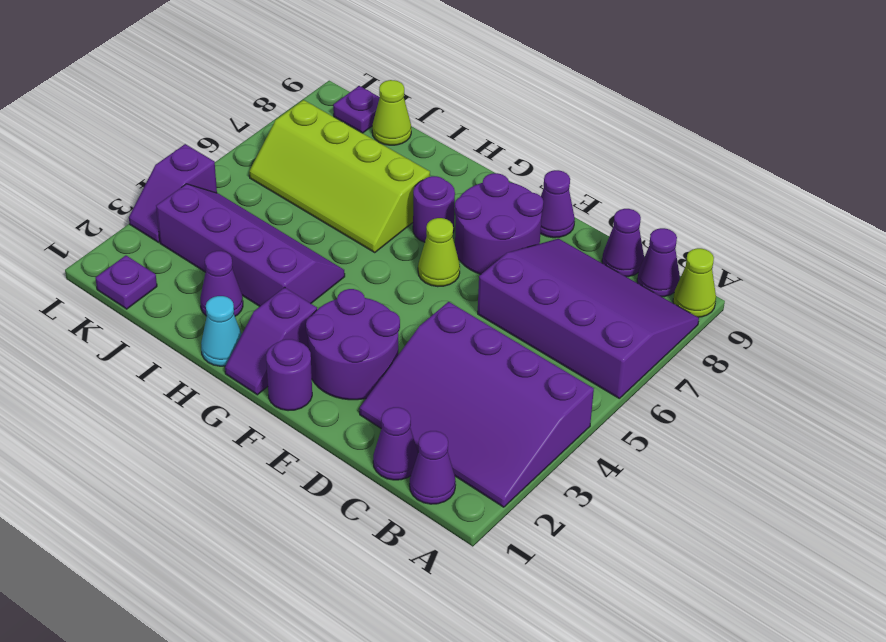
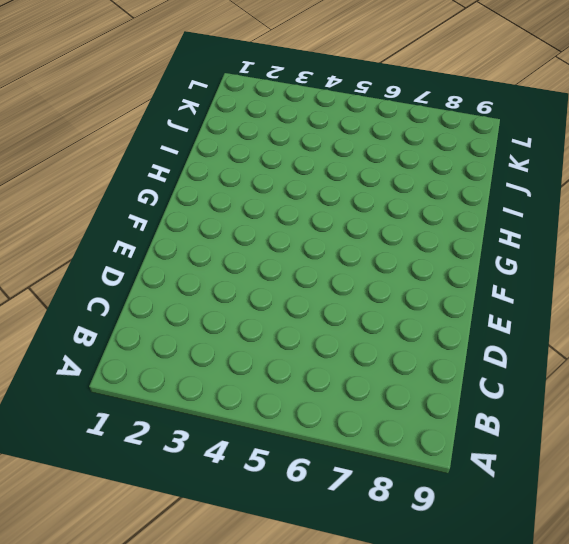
none -> purple 3x4 slope [359,302,594,507]
none -> purple 3x4 slope [478,239,699,398]
none -> lime 1x1 cone [673,248,716,317]

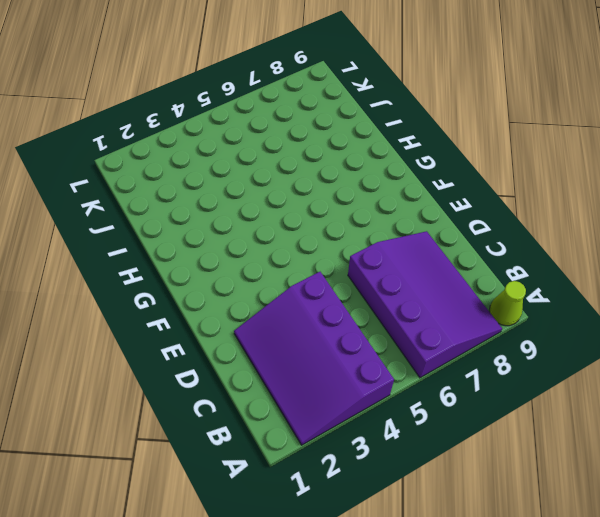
none -> purple 1x1 cone [410,431,456,504]
none -> purple 1x1 cone [637,228,680,297]
none -> purple 1x1 cone [373,407,418,480]

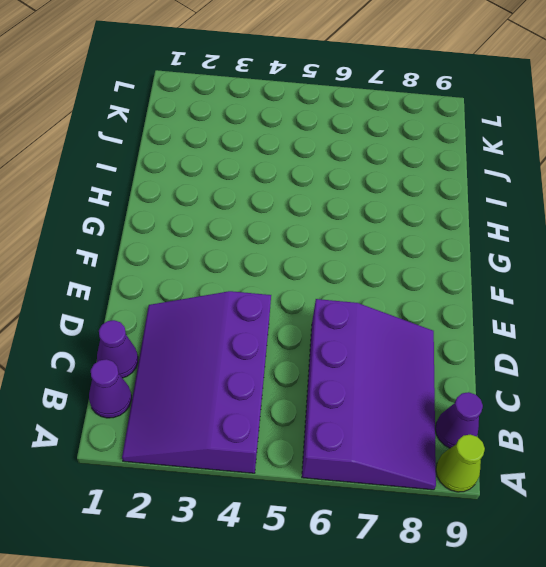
none -> purple 1x1 cone [602,209,644,277]
none -> purple 2x2 round brick [306,289,400,400]
none -> purple 2x2 round brick [455,173,543,274]

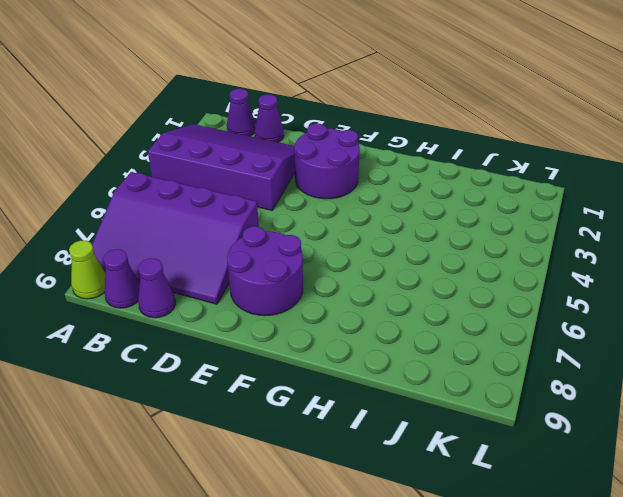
none -> purple 1x1 cone [540,170,575,238]
none -> purple 1x1 round brick [266,339,312,411]
none -> lime 1x1 cone [418,218,460,287]

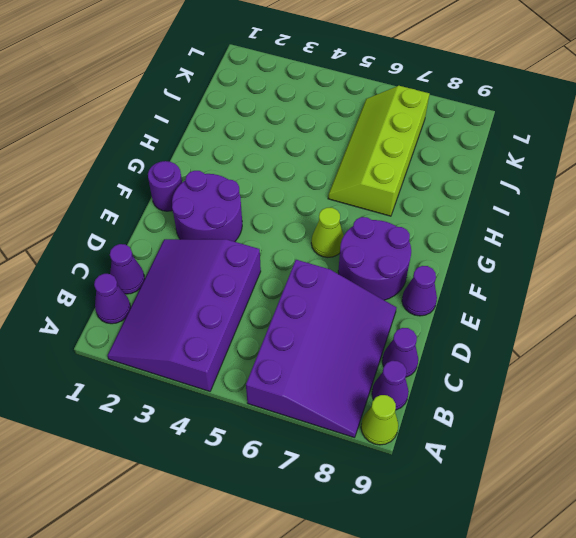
none -> purple 1x2 slope [225,287,317,395]
none -> purple 1x1 round brick [413,176,455,242]
none -> cyan 1x1 cone [201,296,242,366]

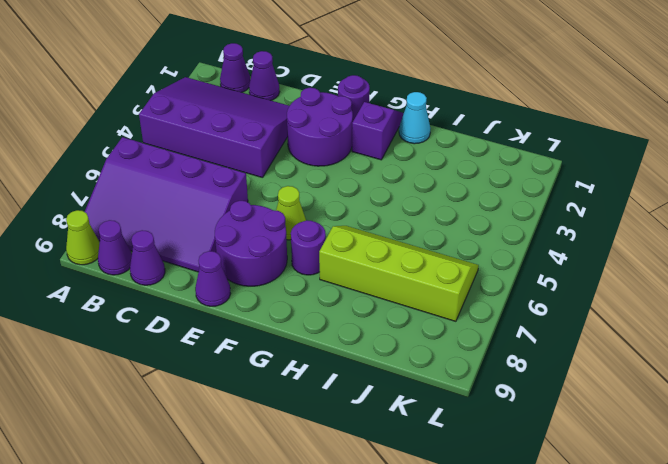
none -> purple 2x4 slope [156,184,345,306]
none -> purple 1x1 cone [200,251,243,316]
none -> lime 1x1 cone [372,80,411,145]

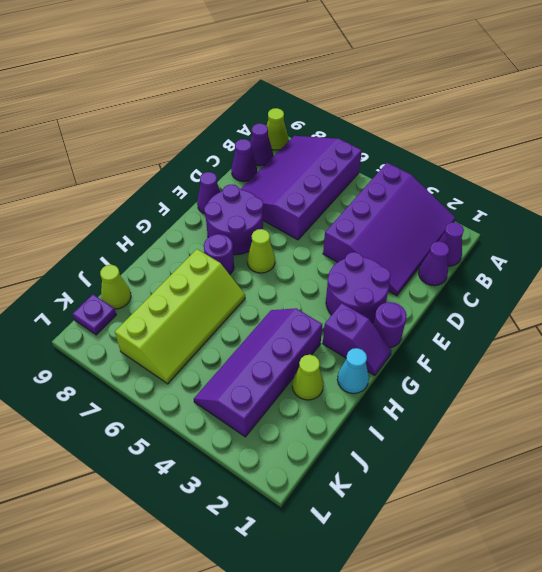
lime 1x1 cone [292,355,324,400] -> purple 1x1 cone [200,251,243,316]
none -> purple 1x1 plate [96,256,157,309]
none -> purple 1x2 slope [129,144,217,242]

